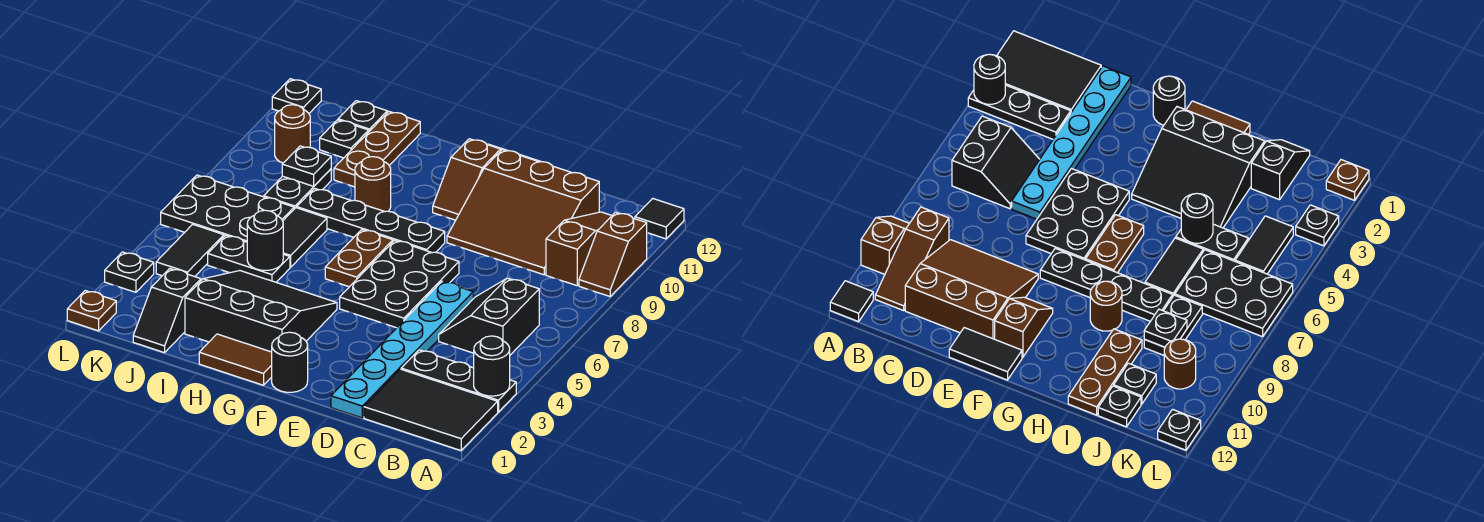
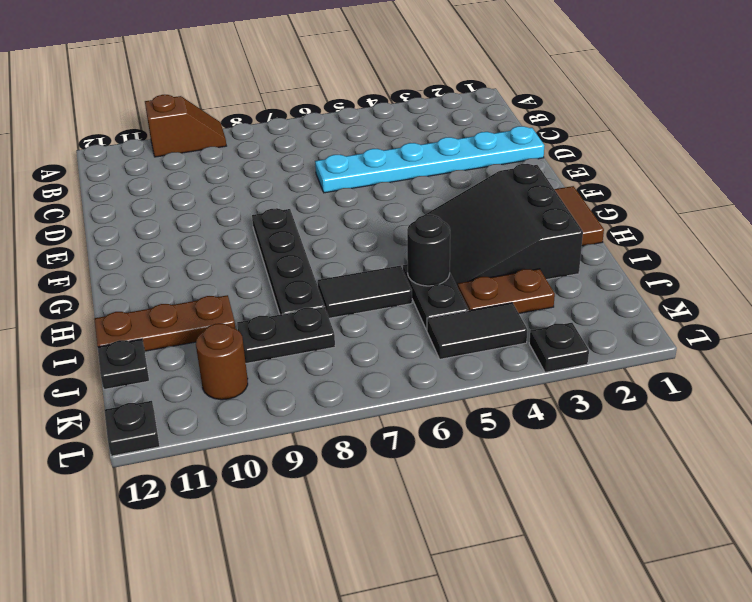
brown 1x2 plate [457,269,555,313] -> brown 1x2 plate moved to [325,230,393,287]
none -> black 2x3 tile [364,369,498,450]
none -> black 1x3 plate [401,350,516,412]
none -> black 1x1 tile [635,198,684,239]
none -> black 2x2 slope [439,278,539,355]

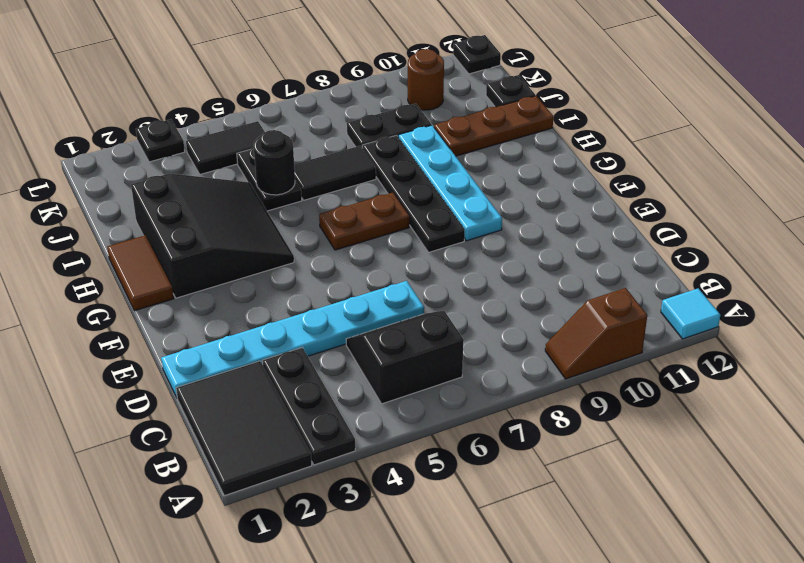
cyan 1x1 tile [661,288,720,339] -> black 1x1 tile [635,198,684,239]
cyan 1x4 plate [398,125,502,241] -> brown 1x1 round brick [355,157,391,212]
none -> brown 1x3 slope [546,212,612,286]
none -> brown 3x3 slope [447,150,599,275]
none -> black 2x3 plate [340,240,459,328]
none -> black 1x2 tile [949,328,1022,380]

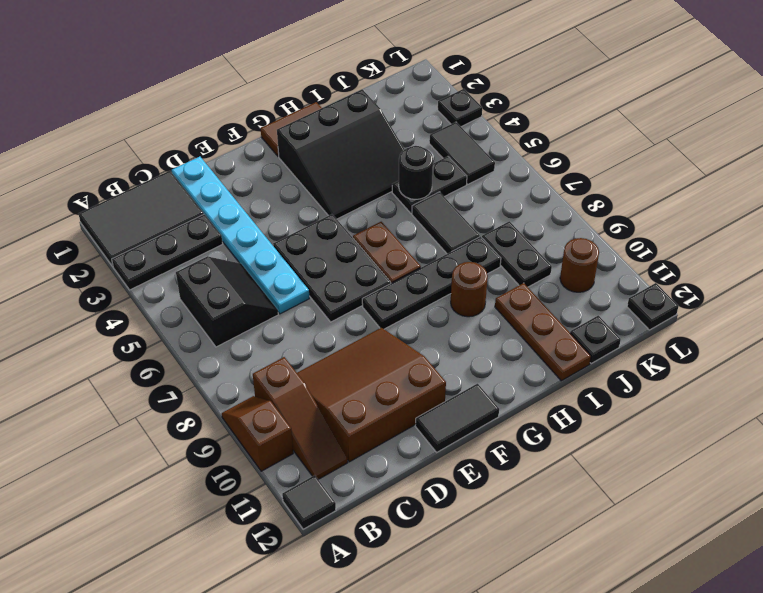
none -> black 1x1 round brick [272,332,308,392]
none -> brown 1x2 slope [433,139,501,220]
none -> black 1x2 slope [133,268,201,353]
none -> black 2x3 plate [161,175,294,242]

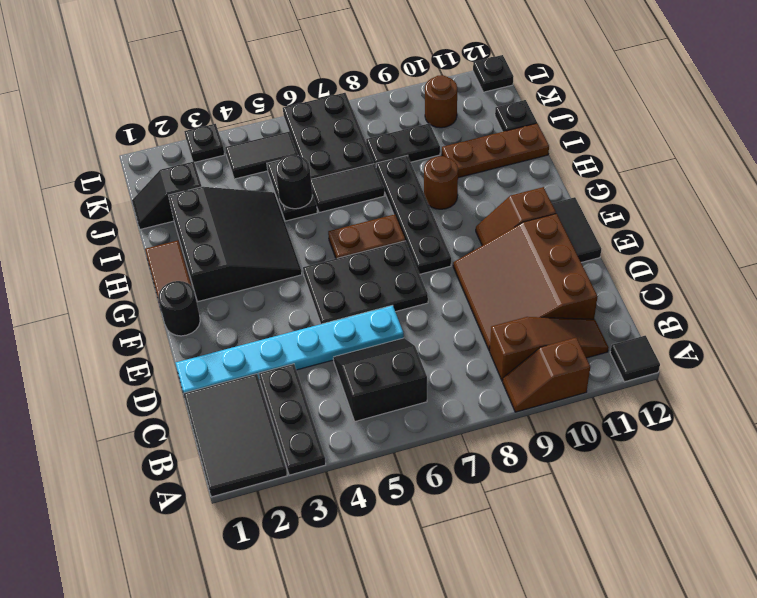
none -> black 1x1 plate [320,120,369,158]
none -> brown 1x1 plate [67,291,116,331]
none -> black 1x1 round brick [474,336,510,396]
none -> black 1x1 plate [282,146,331,186]

